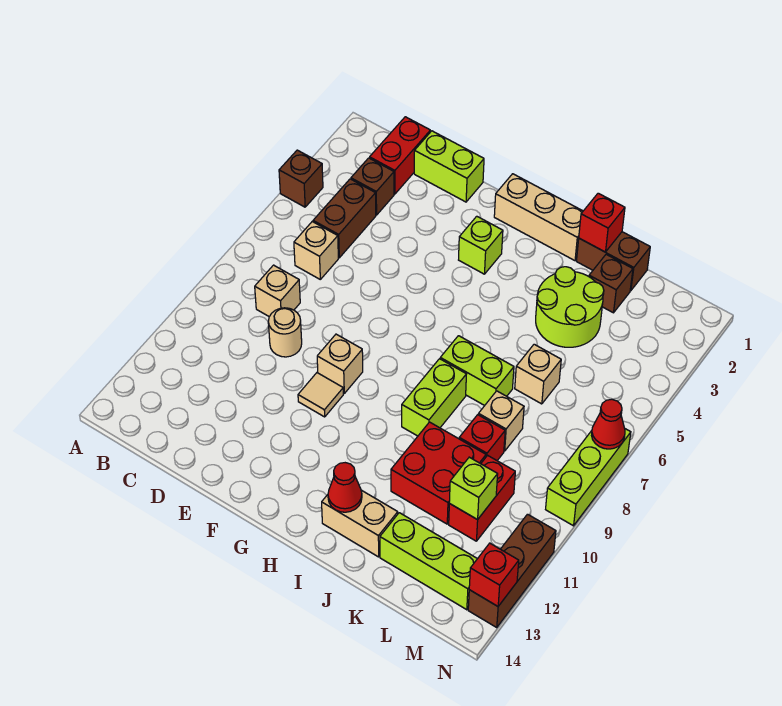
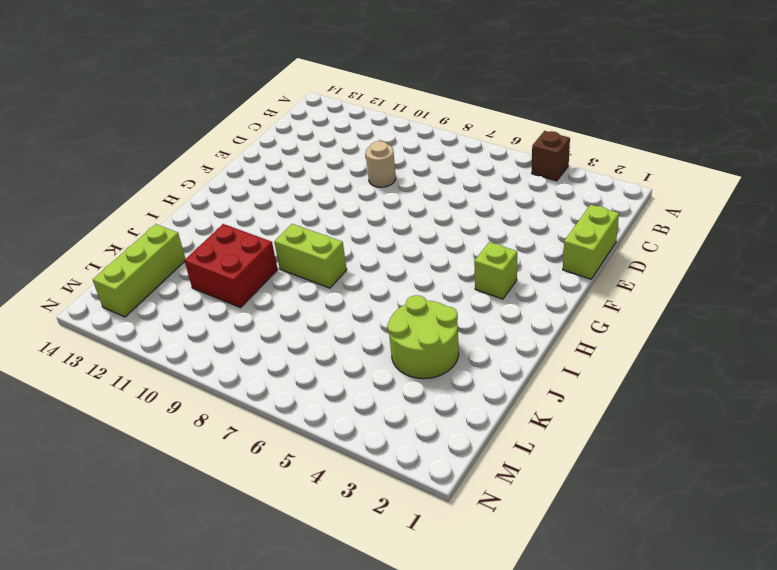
none -> red 1x2 brick [370,117,430,194]
none -> brown 1x1 brick [351,158,394,215]
none -> brown 1x2 brick [313,179,376,258]
none -> tan 1x1 brick [294,222,338,279]

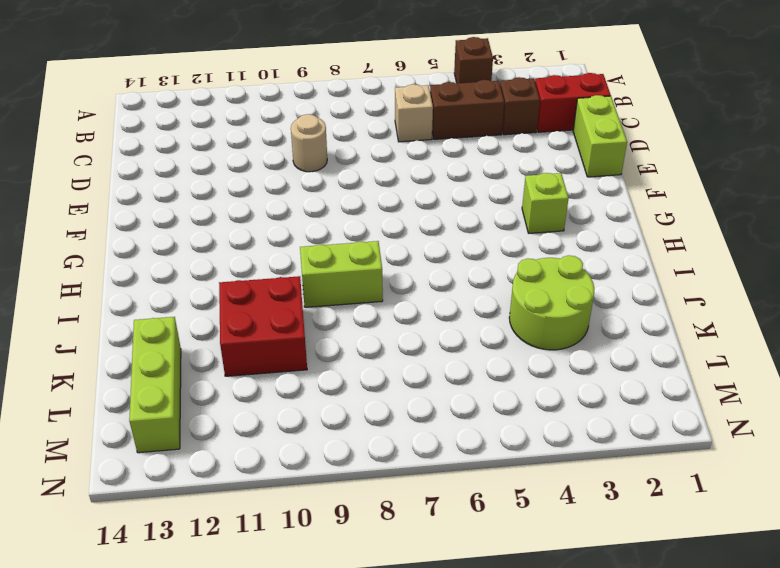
none -> tan 1x1 brick [255,265,300,317]
none -> tan 1x1 brick [317,334,363,393]
none -> tan 1x1 tile [298,373,343,417]
none -> tan 1x3 brick [494,174,583,261]

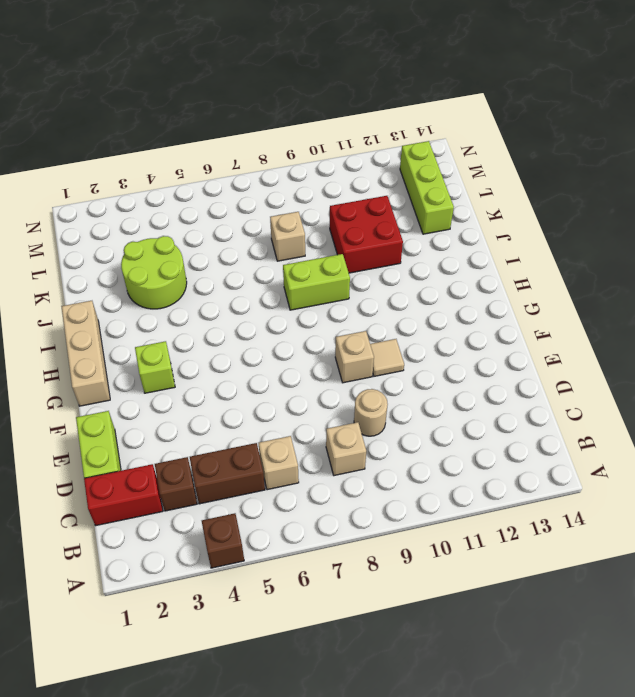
none -> lime 1x2 brick [440,336,514,406]
none -> tan 1x2 brick [322,490,398,557]
none -> brown 1x2 brick [577,232,650,291]
none -> brown 1x1 brick [589,254,633,313]

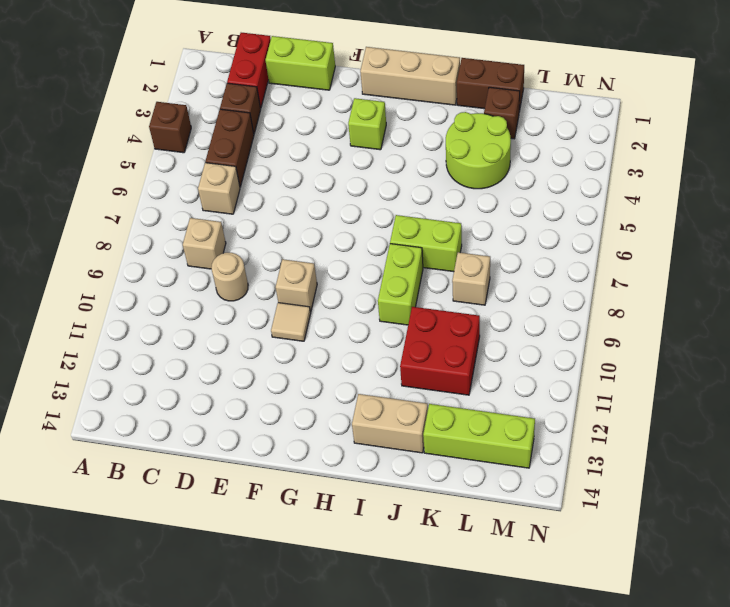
none -> tan 1x1 brick [515,344,561,404]
none -> red 1x1 brick [459,415,505,460]
none -> red 1x2 brick [449,455,515,541]
none -> lime 1x3 brick [546,429,631,526]

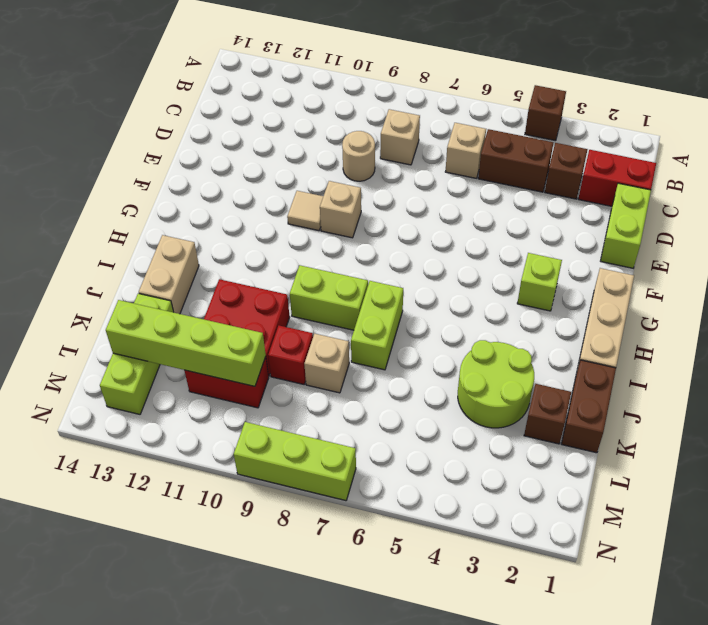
lime 1x4 brick [106,300,266,386] -> lime 1x1 brick [449,457,498,520]
none -> tan 1x1 brick [515,344,561,404]
none -> brown 1x3 brick [468,514,556,627]
none -> red 1x1 cone [328,463,362,512]
none -> red 1x1 brick [579,193,625,252]

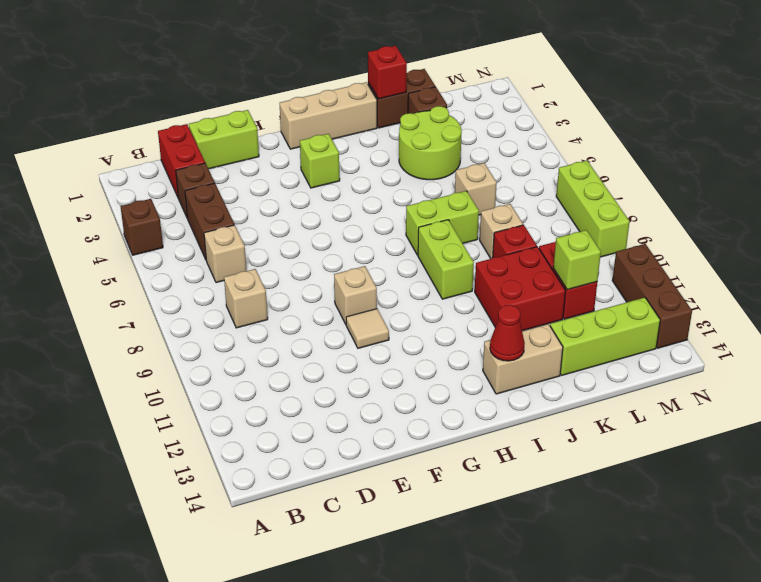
none -> tan 1x1 round brick [268,308,302,357]
none -> red 1x1 cone [592,399,625,449]
none -> red 1x1 brick [469,543,519,606]

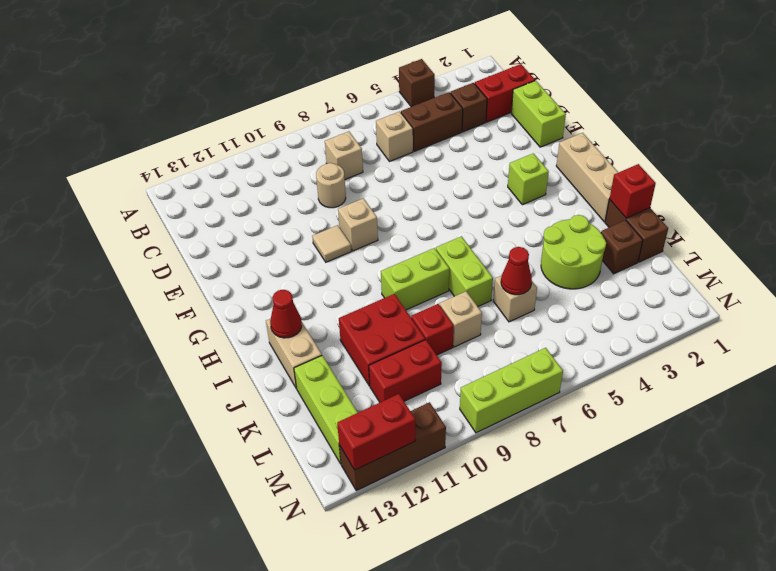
red 1x1 cone [501,247,532,295] -> red 1x1 cone moved to [592,399,625,449]
red 1x2 brick [337,394,415,470] -> red 1x1 brick [469,543,519,606]
none -> lime 1x1 brick [449,457,498,520]

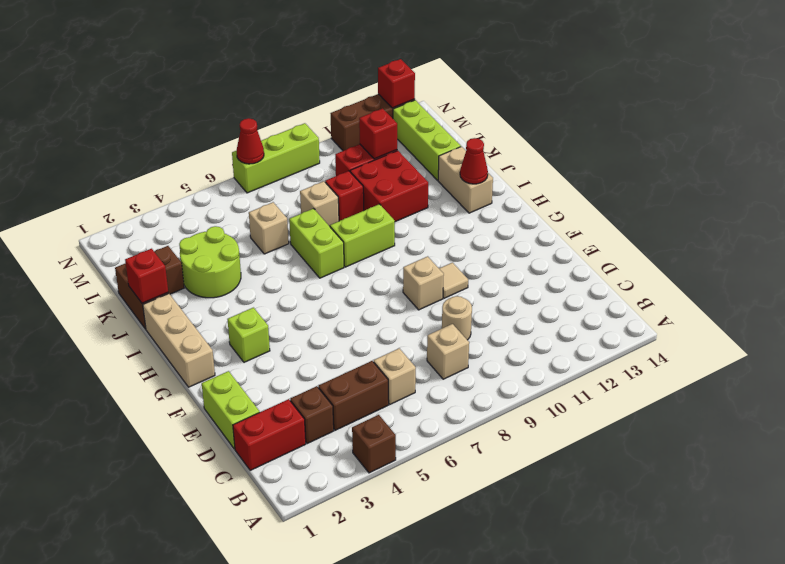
red 1x1 brick [359,108,397,159] -> lime 1x1 brick [449,457,498,520]

